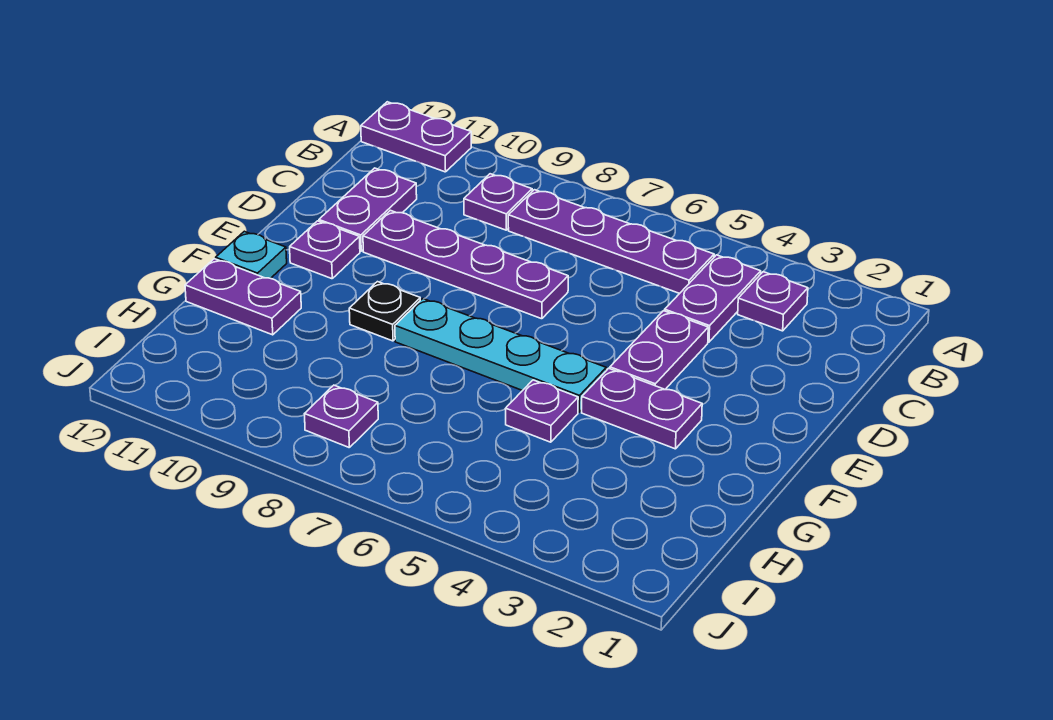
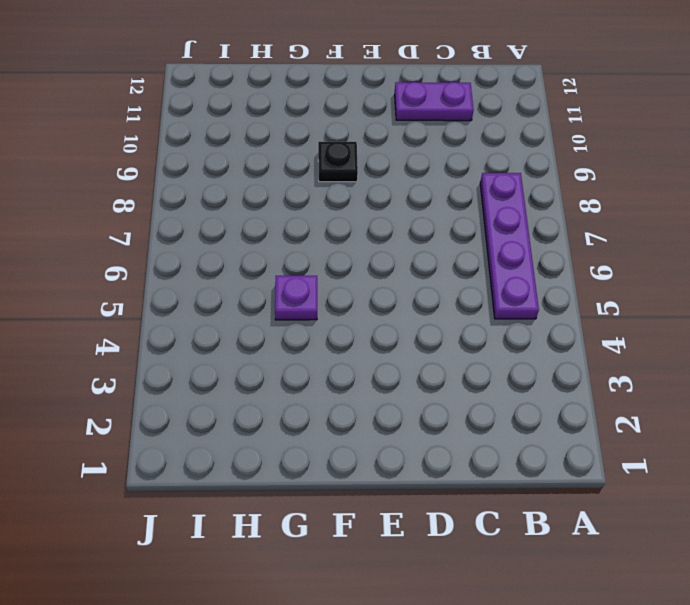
none -> purple 1x2 plate [361,102,471,172]
none -> purple 1x1 plate [738,272,808,331]
none -> purple 1x2 plate [665,255,761,342]

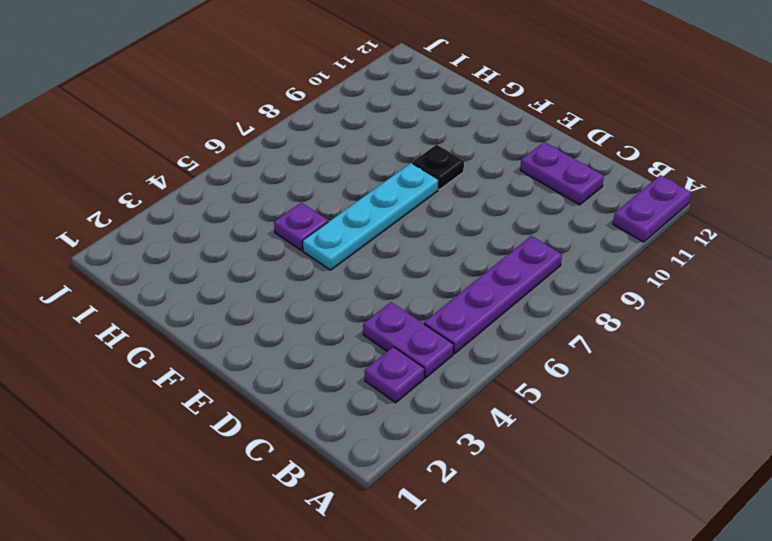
none -> purple 1x1 plate [464,174,532,230]
none -> purple 1x2 plate [610,311,708,389]
none -> purple 1x4 plate [363,210,568,319]

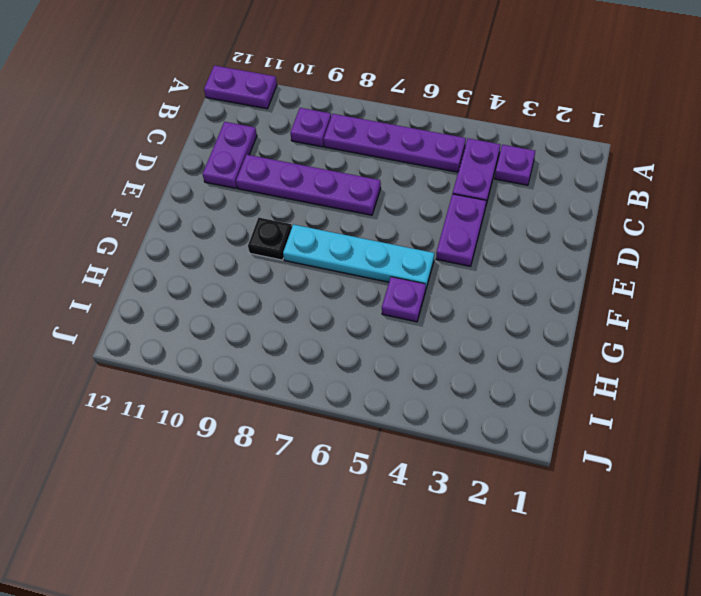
none -> purple 1x1 plate [290,221,360,279]
none -> purple 1x2 plate [582,368,702,449]
none -> cyan 1x1 plate [216,231,287,279]

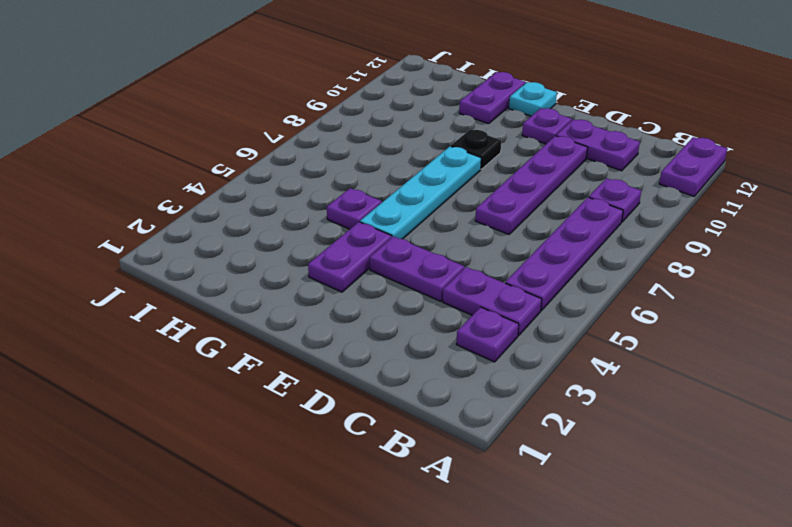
none -> purple 1x1 plate [305,385,378,447]

